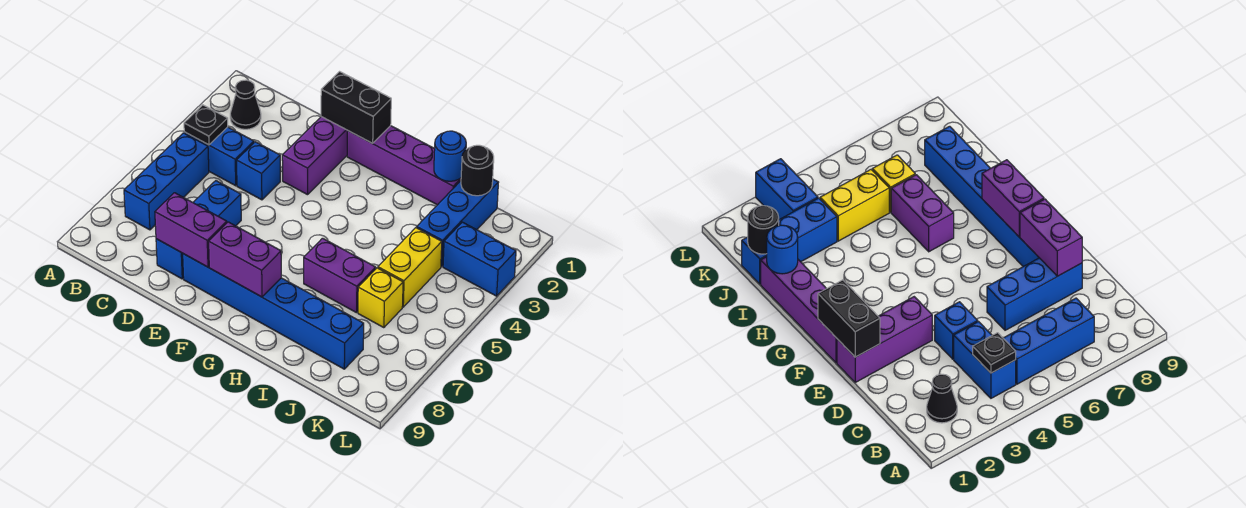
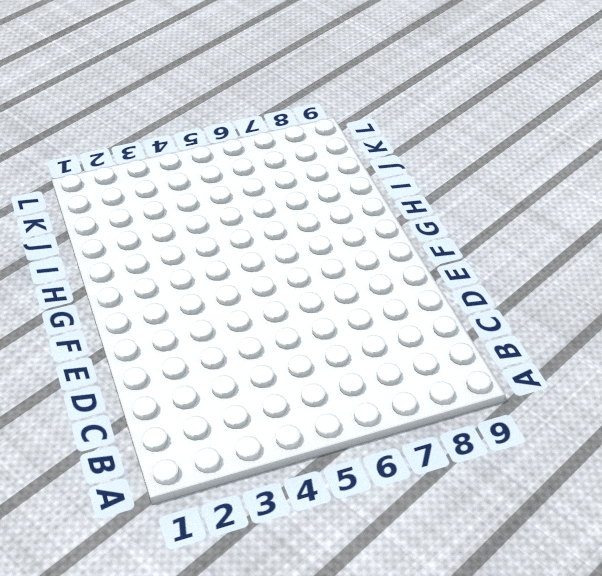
none -> black 1x1 cone [230,80,261,129]
none -> blue 1x2 brick [184,127,254,186]
none -> blue 1x3 brick [124,133,209,230]

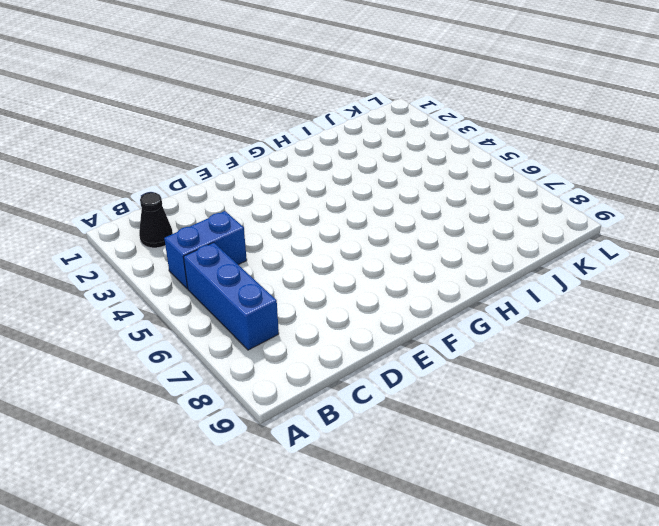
none -> blue 1x1 brick [237,142,280,200]
none -> blue 1x3 brick [156,181,241,279]
none -> purple 1x3 brick [282,117,348,195]

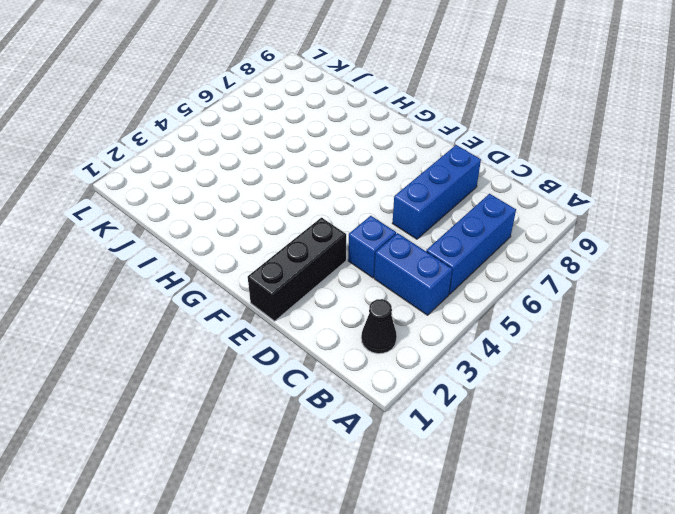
black 1x3 brick [248,217,346,321] -> purple 1x3 brick [282,117,348,195]
none -> blue 1x6 brick [183,254,364,369]
none -> purple 1x4 brick [347,126,461,205]
none -> purple 1x2 brick [304,238,376,313]

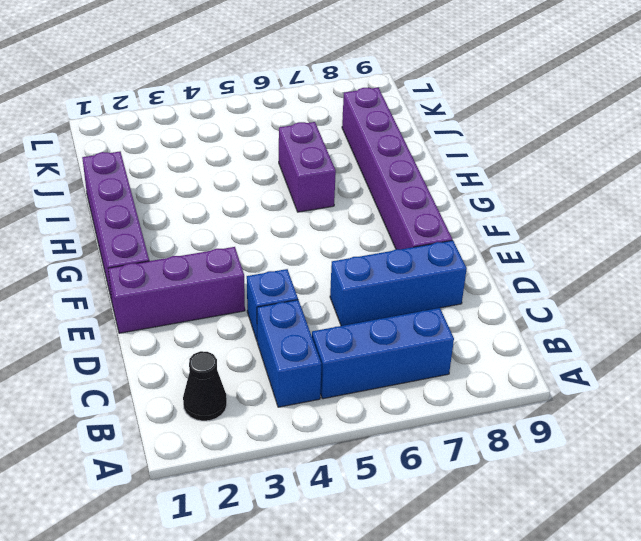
purple 1x6 brick [342,88,452,249] -> blue 1x6 brick [183,254,364,369]
none -> blue 1x3 brick [417,179,499,267]
none -> yellow 1x2 brick [378,228,442,307]
none -> yellow 1x1 brick [358,268,403,328]

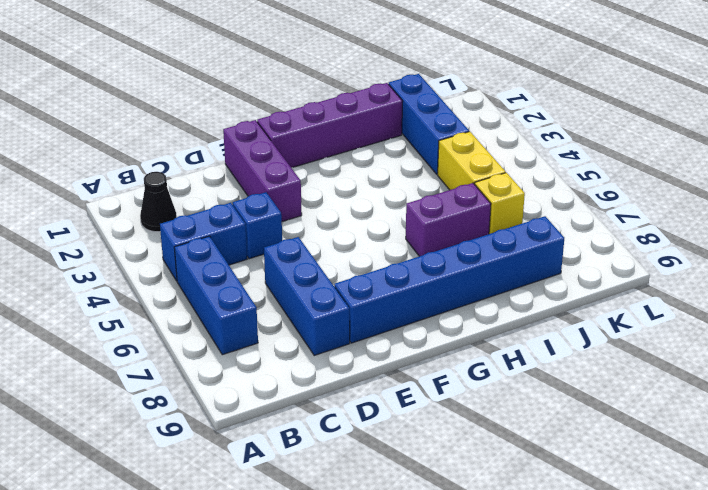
none -> blue 1x2 brick [443,222,516,296]
none -> black 1x1 plate [184,105,228,145]
none -> purple 1x2 brick [155,193,227,267]

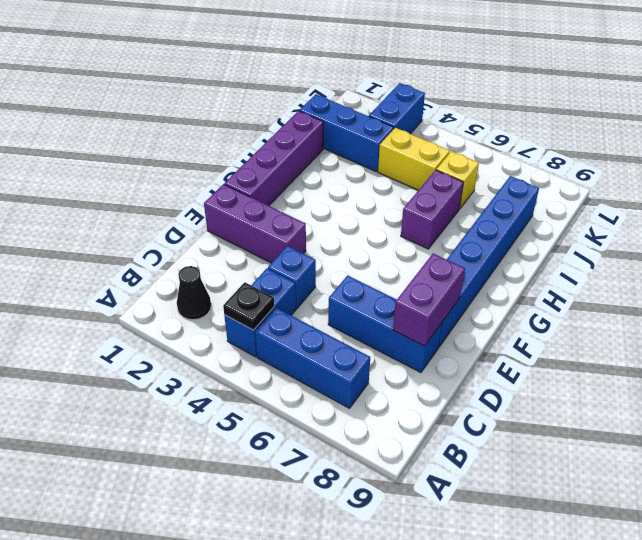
none -> black 1x2 brick [321,72,391,143]
none -> purple 1x2 brick [209,222,281,297]
none -> blue 1x1 round brick [434,131,466,181]

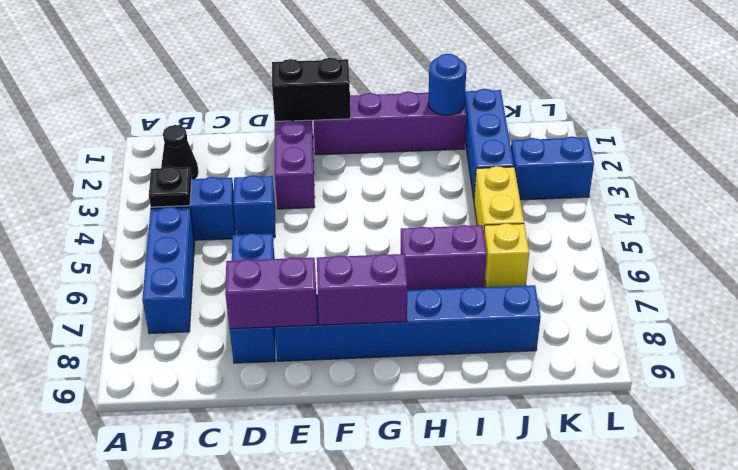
none -> black 1x1 round brick [461,145,494,196]

